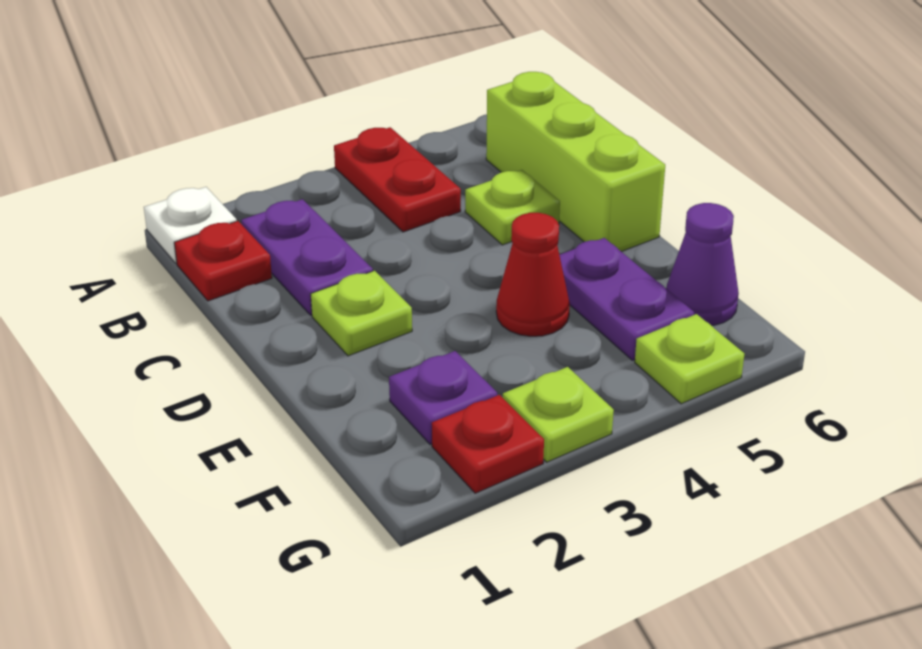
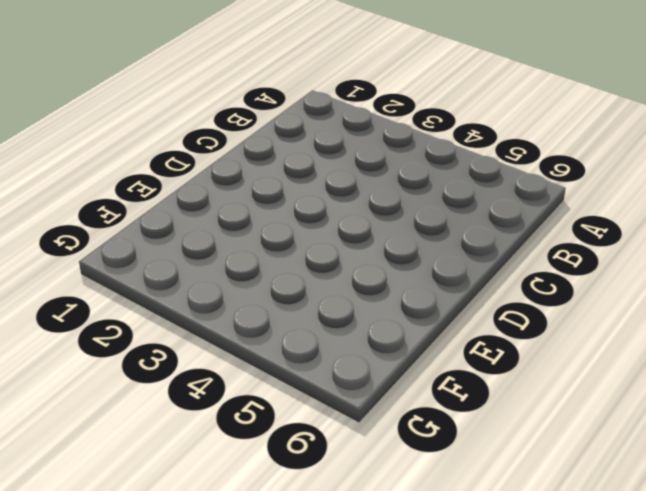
none -> white 1x1 plate [144,187,237,263]
none -> red 1x2 plate [334,127,461,232]
none -> red 1x1 plate [174,221,272,301]

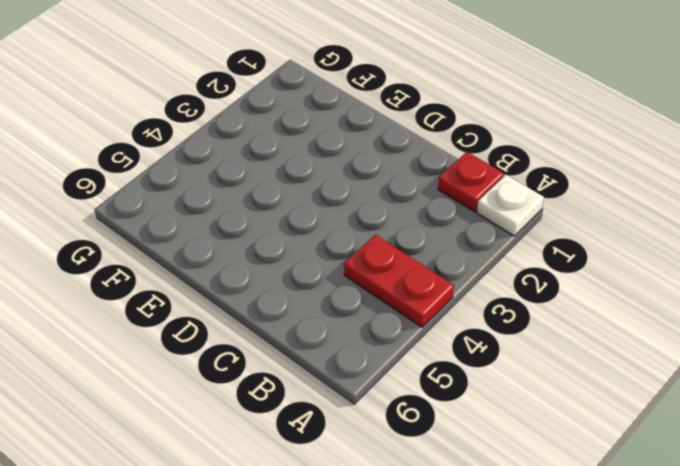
none -> purple 1x2 plate [241,199,373,315]
none -> lime 1x3 brick [486,72,665,251]
none -> lime 1x1 plate [465,170,560,245]

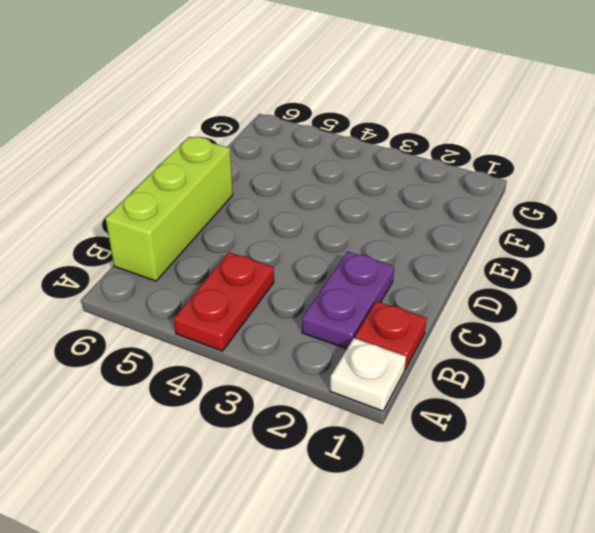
none -> lime 1x1 plate [465,170,560,245]
none -> lime 1x1 plate [311,271,412,356]
none -> red 1x1 cone [496,213,570,336]

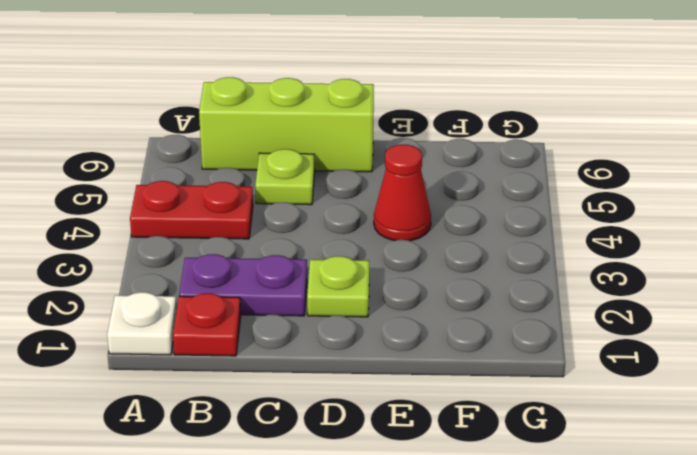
none -> purple 1x2 plate [560,238,694,360]
none -> purple 1x1 plate [389,351,497,445]
none -> purple 1x1 cone [666,203,739,326]

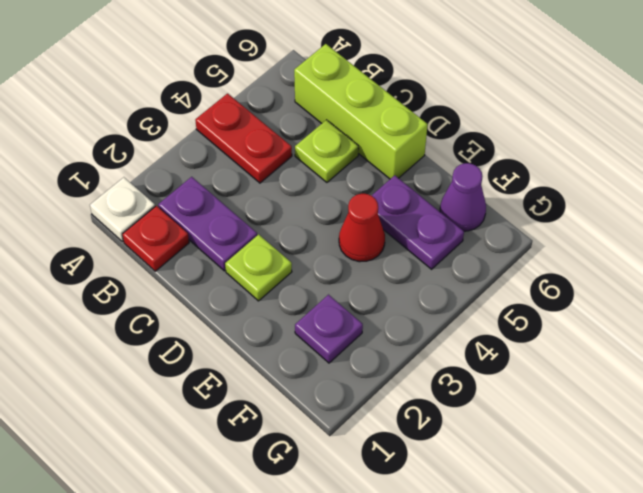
none -> red 1x1 plate [432,395,544,493]
none -> lime 1x1 plate [503,367,614,462]
none -> lime 1x1 plate [635,314,744,404]

